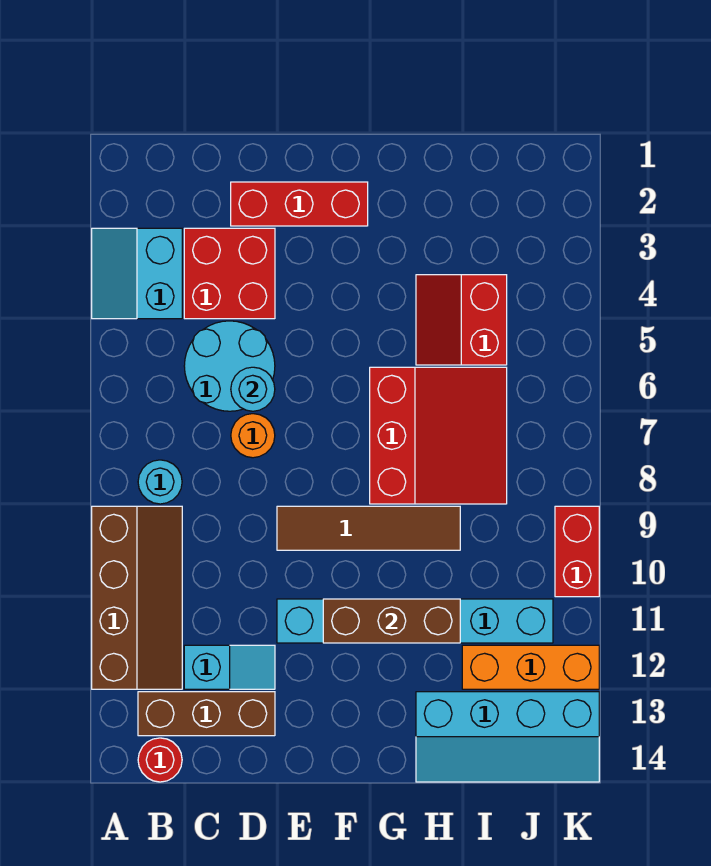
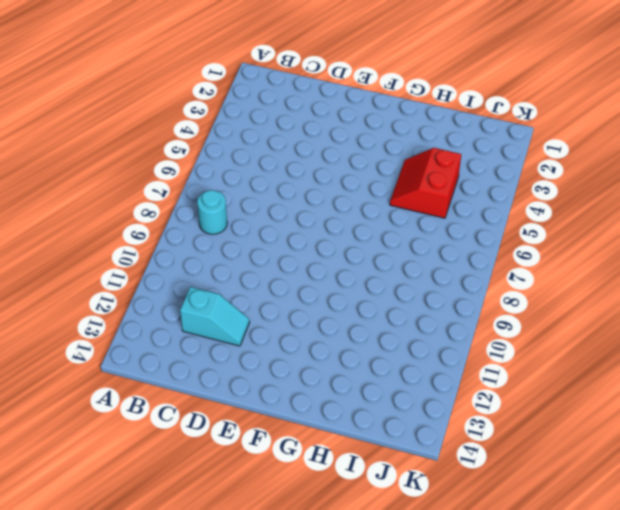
none -> cyan 2x2 slope [92,228,182,319]
none -> brown 2x4 slope [92,506,182,689]
none -> brown 1x3 brick [138,692,275,736]

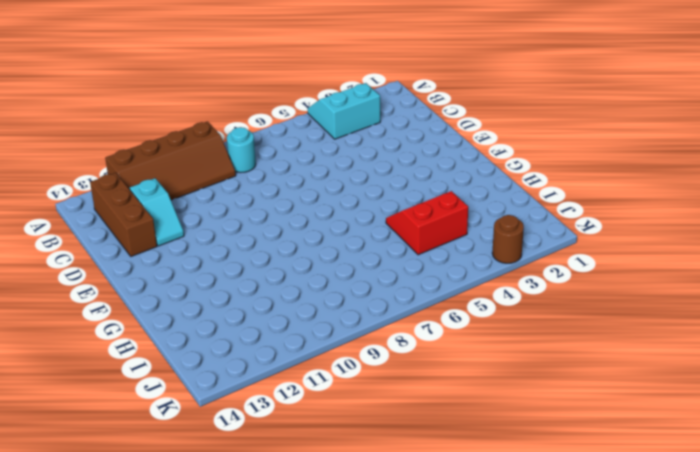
brown 1x1 round brick [492,215,524,263] -> none
none -> red 1x1 round brick [138,738,182,782]
none -> red 2x2 brick [184,228,275,319]
none -> cyan 2x2 round brick [184,321,275,411]

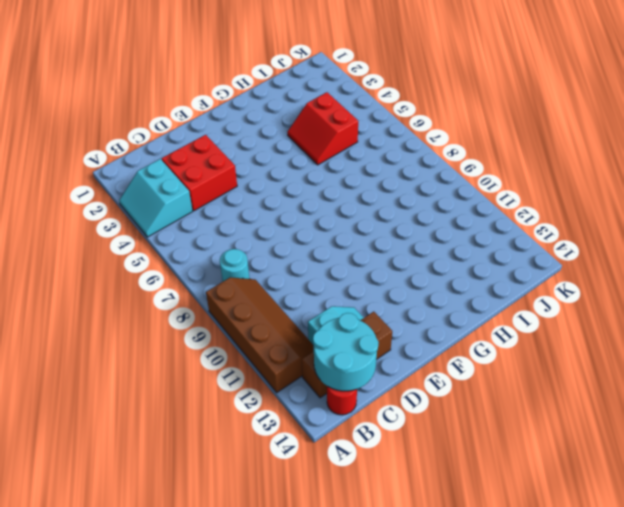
cyan 2x2 round brick [313,313,379,391] -> cyan 2x2 round brick moved to [184,321,275,411]
none -> red 1x3 brick [231,182,368,226]
none -> orange 1x1 round brick [231,414,275,458]
none -> brown 1x4 tile [277,506,460,550]

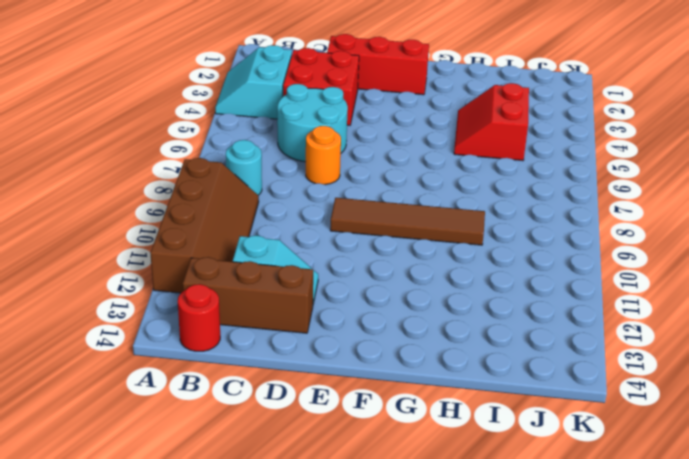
none -> cyan 1x6 brick [277,599,553,643]
none -> red 3x3 slope [370,367,507,504]
none -> cyan 2x4 slope [416,692,599,782]

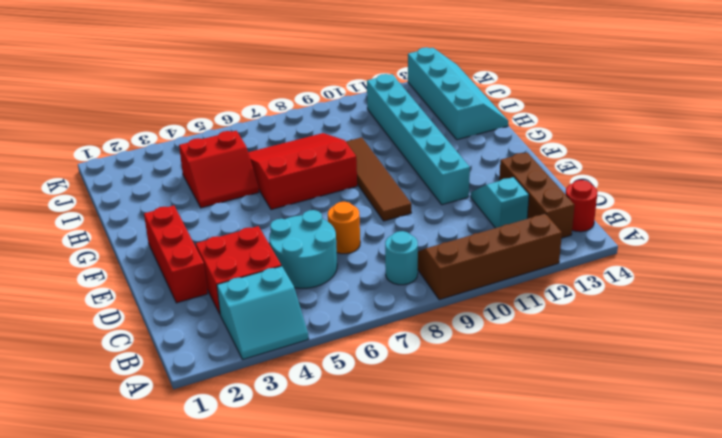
none -> orange 1x3 brick [462,645,599,689]
none -> red 1x2 brick [555,506,599,597]
none -> cyan 1x1 round brick [231,367,275,411]

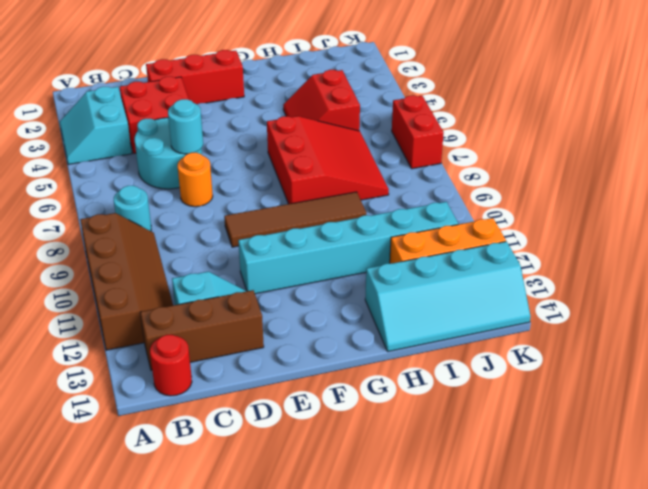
red 1x2 brick [392,95,444,169] -> red 1x2 brick moved to [555,506,599,597]
none -> brown 1x3 brick [323,599,460,643]

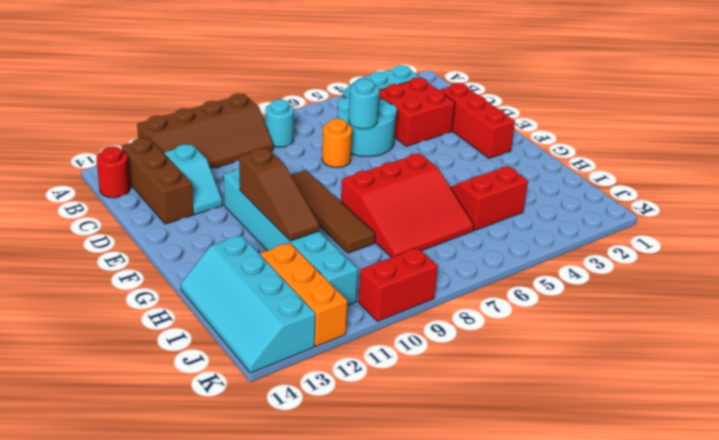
brown 1x3 slope [239,148,319,241] -> brown 1x3 brick [323,599,460,643]

